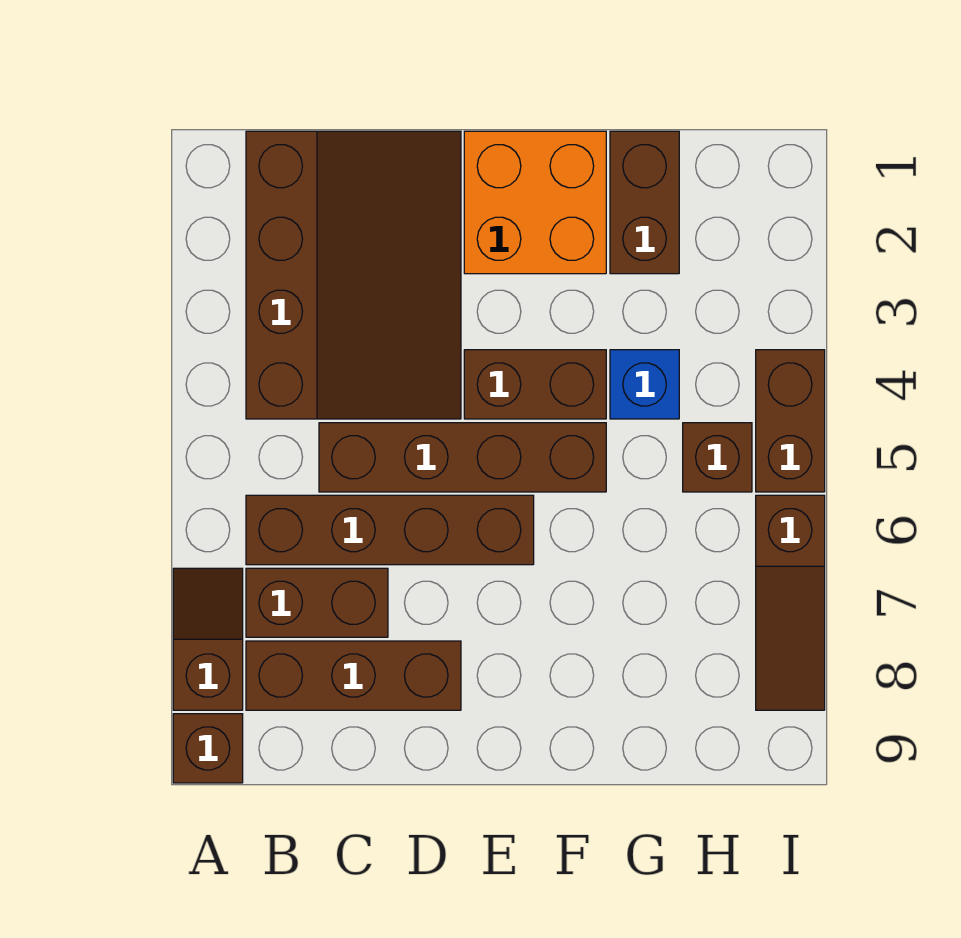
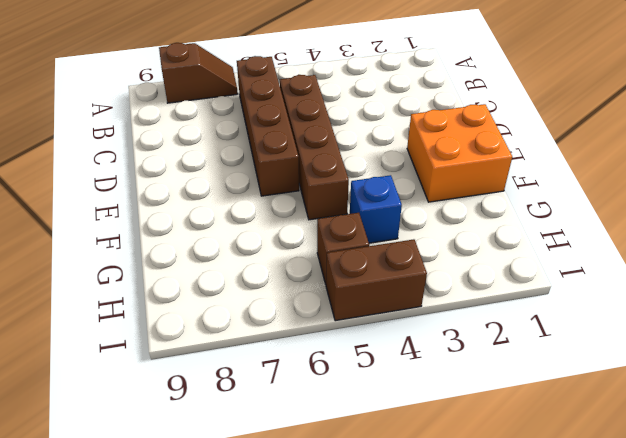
none -> brown 1x1 brick [173,714,243,783]
none -> brown 3x4 slope [246,131,461,419]
none -> brown 1x2 brick [246,568,388,637]

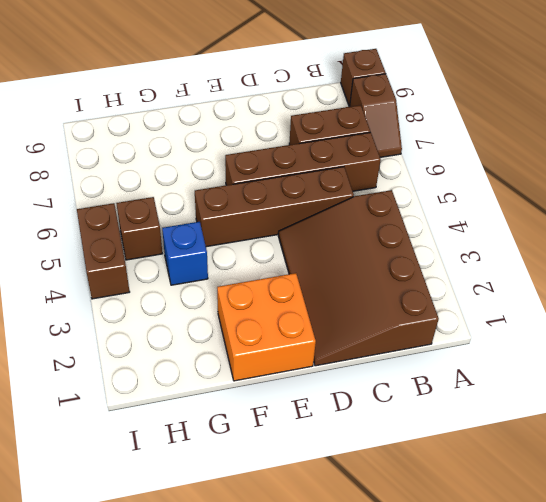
none -> brown 1x3 brick [246,641,461,710]
none -> brown 1x2 brick [464,350,606,419]
none -> brown 1x2 brick [610,131,679,274]

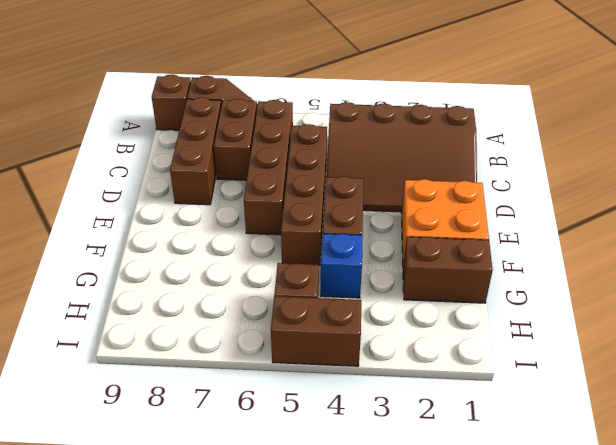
none -> brown 1x3 slope [756,495,825,710]

